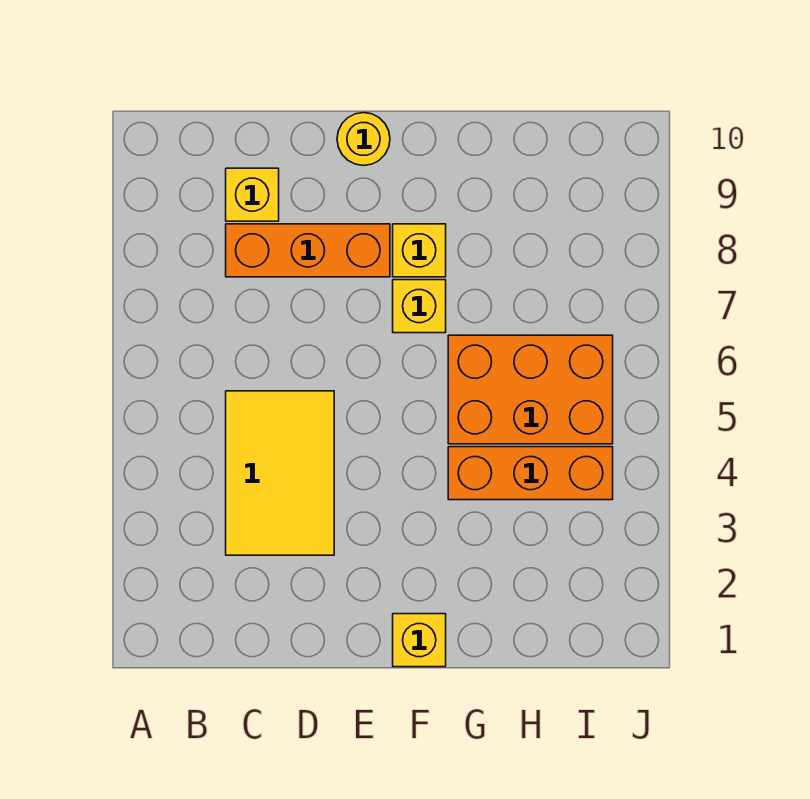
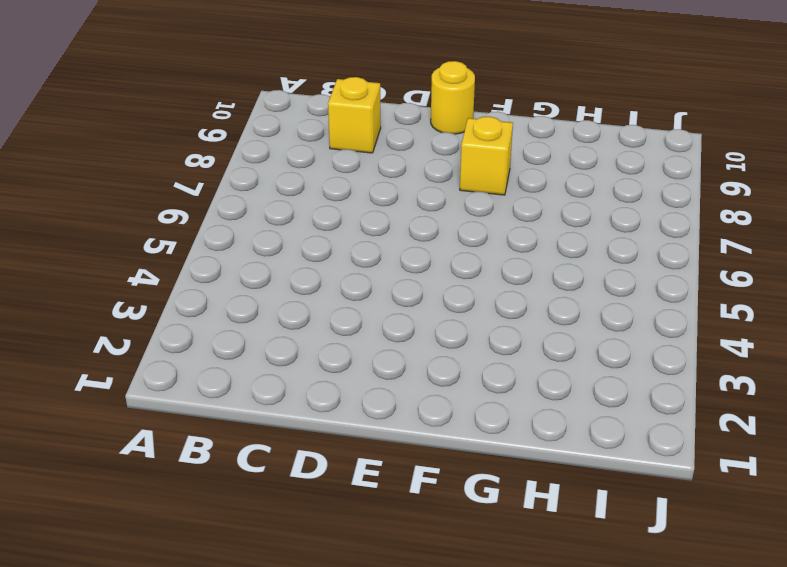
none -> yellow 2x3 tile [226,391,334,555]
none -> orange 1x3 brick [226,224,390,277]

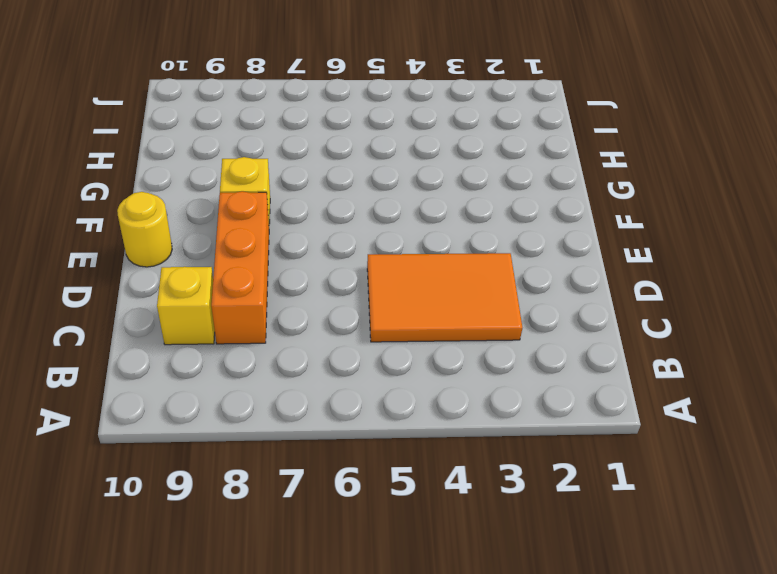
orange 2x3 tile [367,253,522,342] -> yellow 2x3 tile [226,391,334,555]
none -> yellow 1x1 brick [393,614,446,667]
none -> yellow 1x1 brick [393,280,446,333]

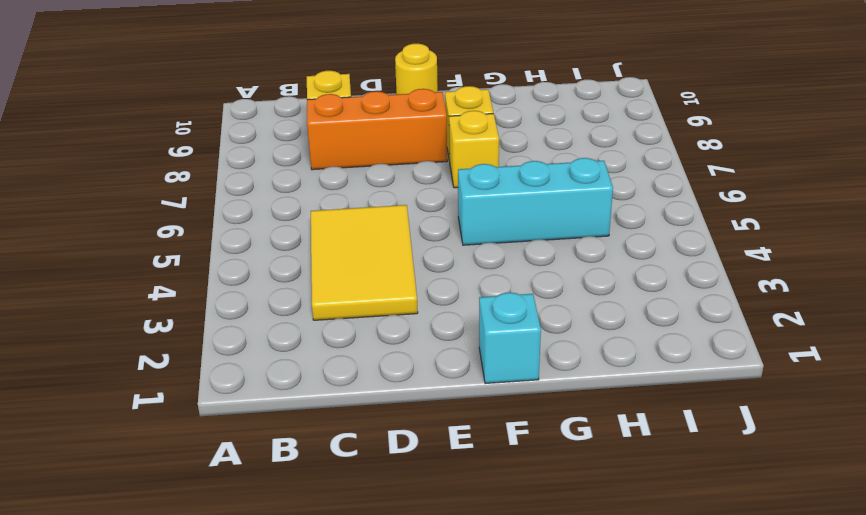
cyan 1x1 brick [479,293,541,384] -> yellow 1x1 brick [393,614,446,667]
cyan 1x3 brick [458,158,613,245] -> orange 2x3 brick [448,335,613,444]
none -> orange 1x3 brick [448,447,613,500]

